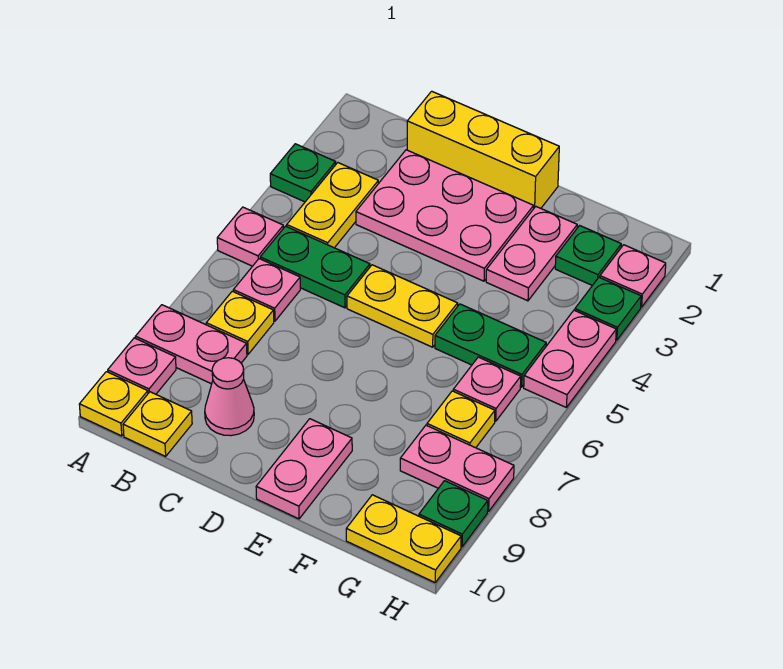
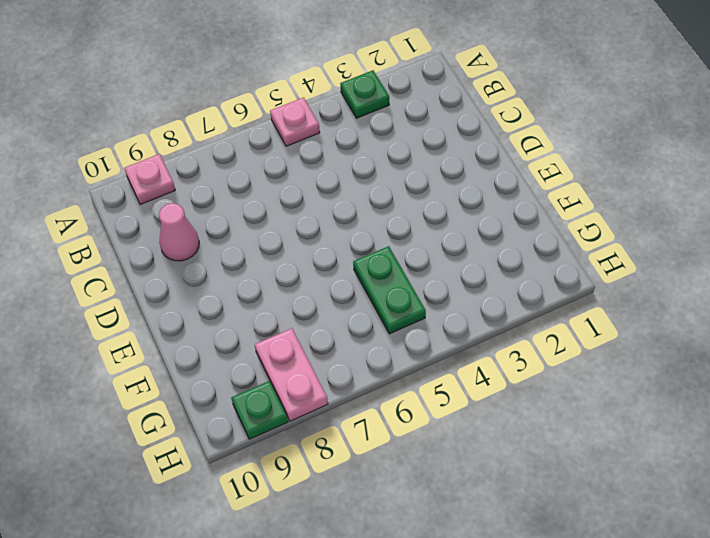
none -> pink 1x2 plate [136,305,247,384]
none -> yellow 1x1 plate [79,372,148,436]
none -> yellow 1x2 plate [287,163,378,248]

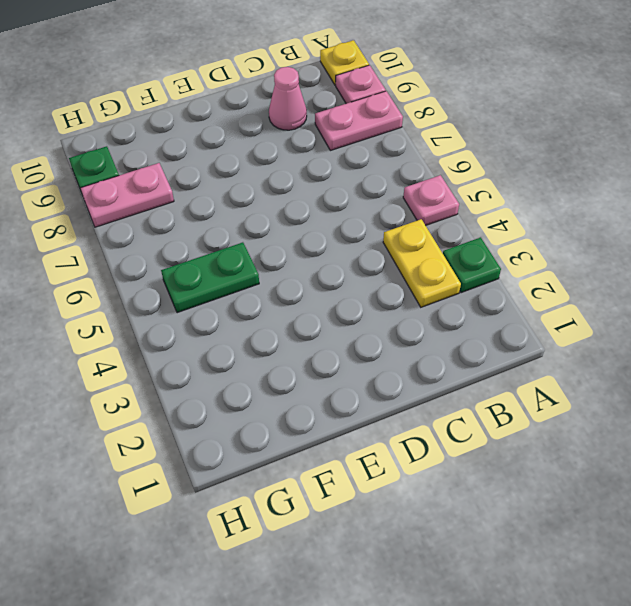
none -> green 1x2 plate [260,226,370,308]
none -> pink 1x1 plate [233,259,300,321]
none -> yellow 1x1 plate [206,291,274,354]

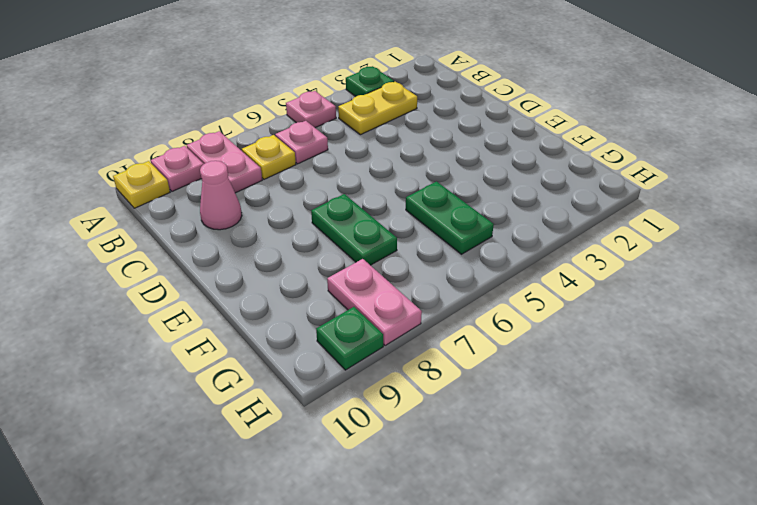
green 1x2 plate [311,194,397,265] -> green 1x2 plate moved to [260,226,370,308]
none -> yellow 1x1 plate [123,392,192,456]
none -> yellow 1x3 brick [407,91,559,208]
none -> pink 2x3 plate [356,150,534,281]

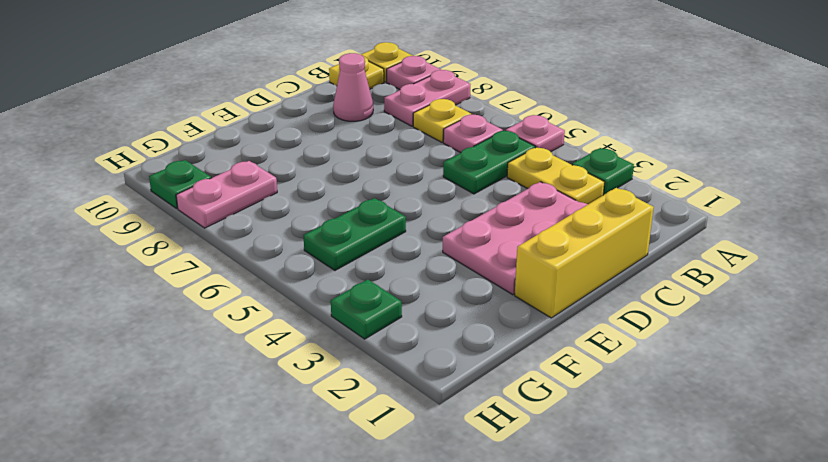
none -> yellow 1x2 plate [347,265,458,347]
none -> pink 1x2 plate [256,419,352,519]
none -> pink 1x2 plate [486,207,577,301]

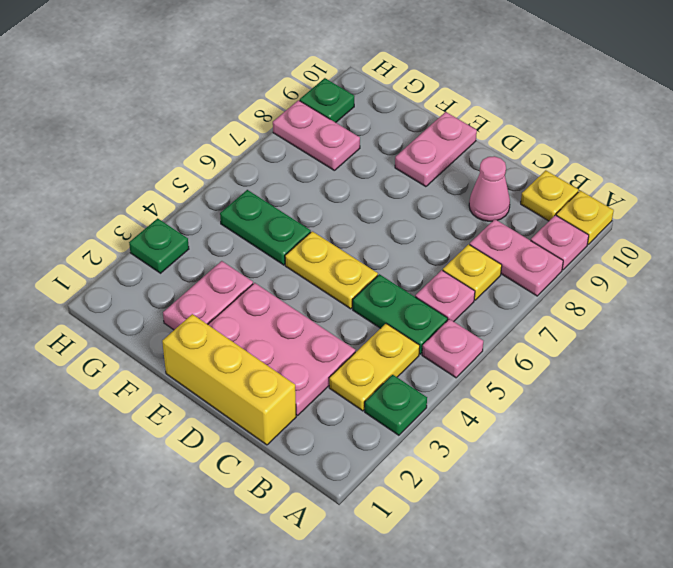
none -> green 1x1 plate [555,226,621,285]
none -> pink 1x1 plate [453,357,521,421]
none -> yellow 1x1 plate [427,391,495,448]

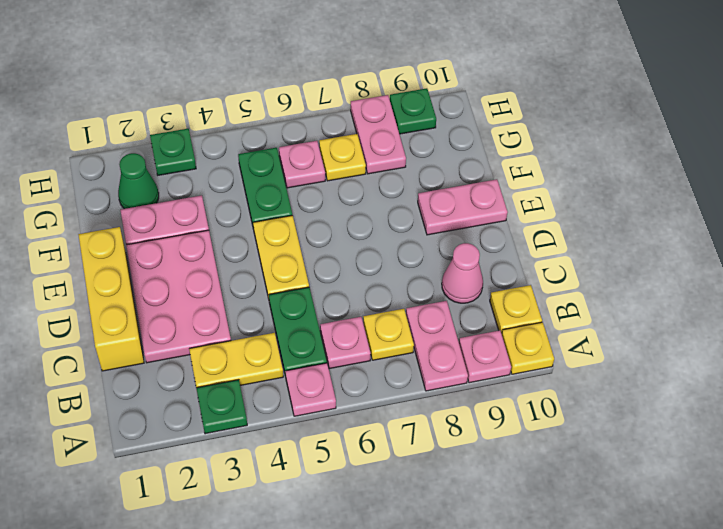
green 1x1 cone [118,153,159,209] -> green 1x1 plate [555,226,621,285]
none -> yellow 1x2 plate [346,495,461,582]
none -> pink 1x1 plate [600,245,666,307]
none -> pink 1x2 plate [524,310,616,407]

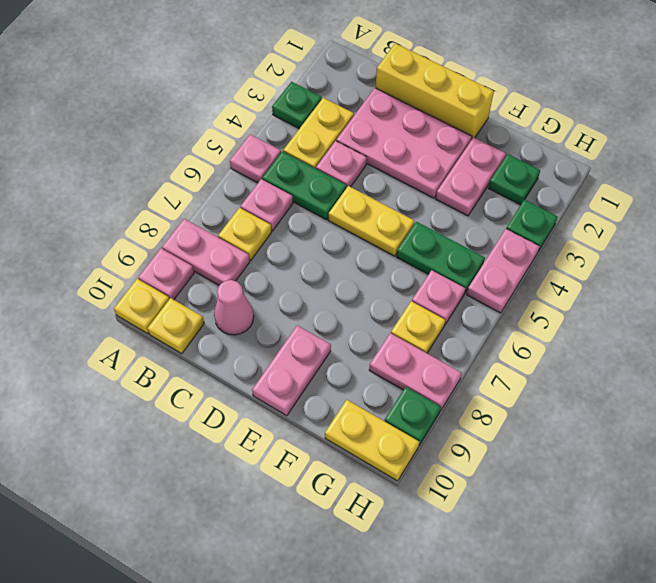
pink 1x1 plate [316,141,367,187] -> pink 1x1 plate moved to [600,245,666,307]

